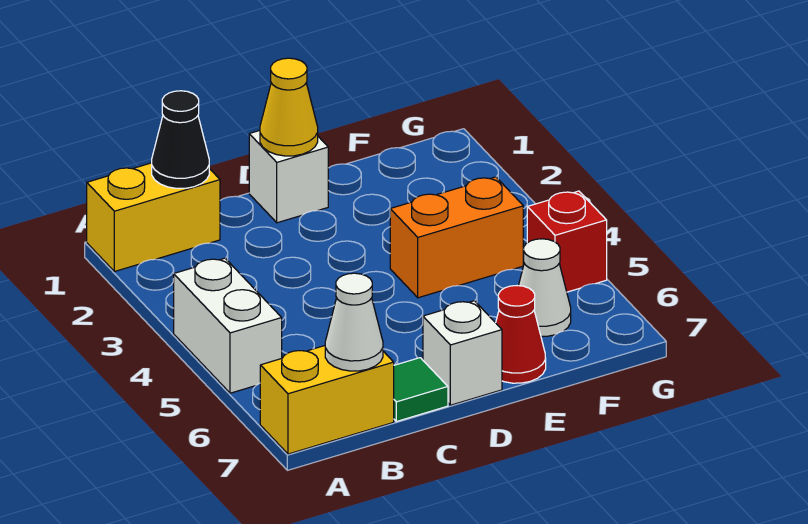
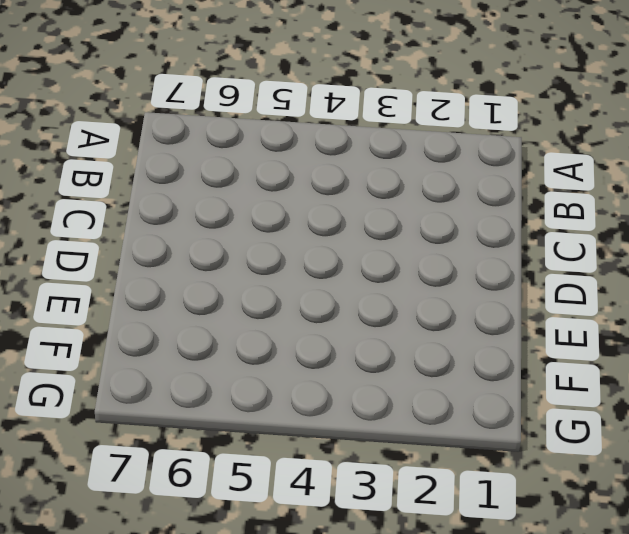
none -> yellow 1x2 brick [87,163,220,272]
none -> white 1x2 brick [174,258,282,393]
none -> yellow 1x2 brick [260,346,394,454]

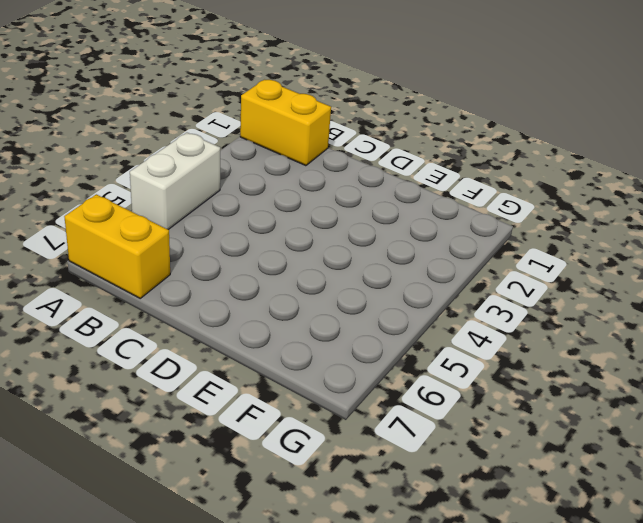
none -> green 1x1 tile [394,358,448,422]
none -> white 1x1 brick [249,131,328,223]
none -> white 1x1 brick [423,301,502,405]

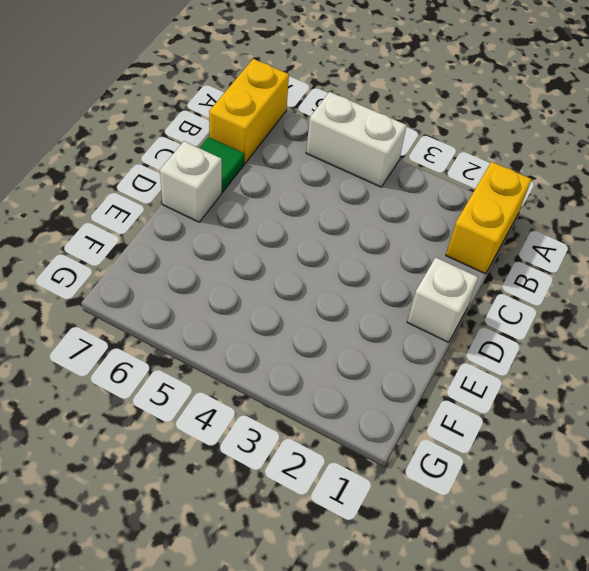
none -> orange 1x2 brick [390,177,523,298]
none -> red 1x1 cone [496,286,546,383]
none -> white 1x1 cone [519,239,571,336]

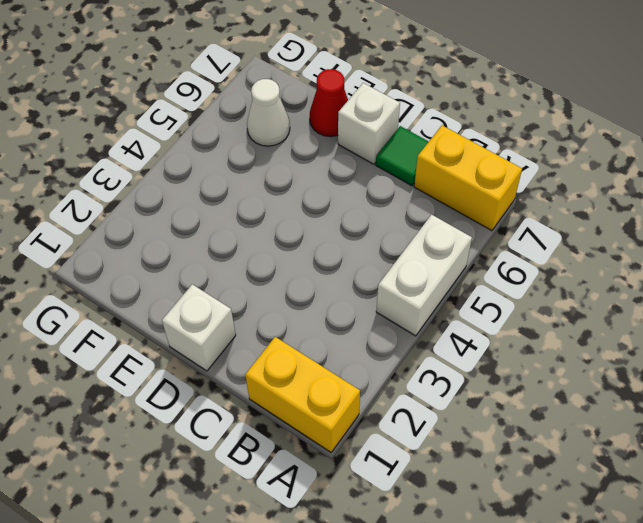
none -> orange 1x2 brick [390,177,523,298]
none -> red 1x1 brick [527,191,607,292]
none -> black 1x1 cone [152,91,209,188]

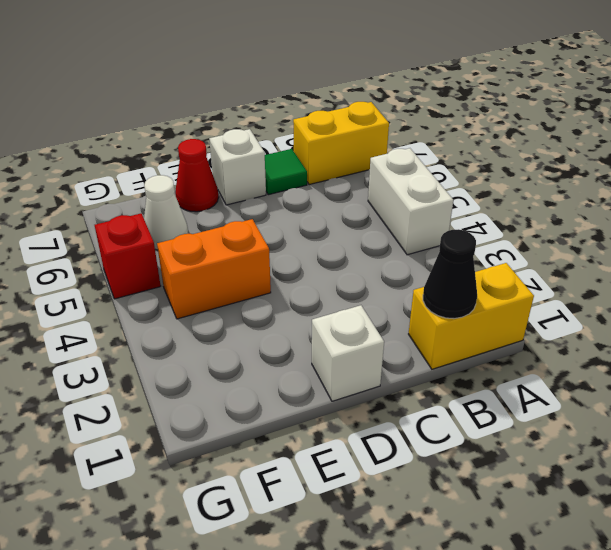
none -> white 1x1 cone [325,273,383,371]
none -> yellow 1x1 cone [260,58,318,156]

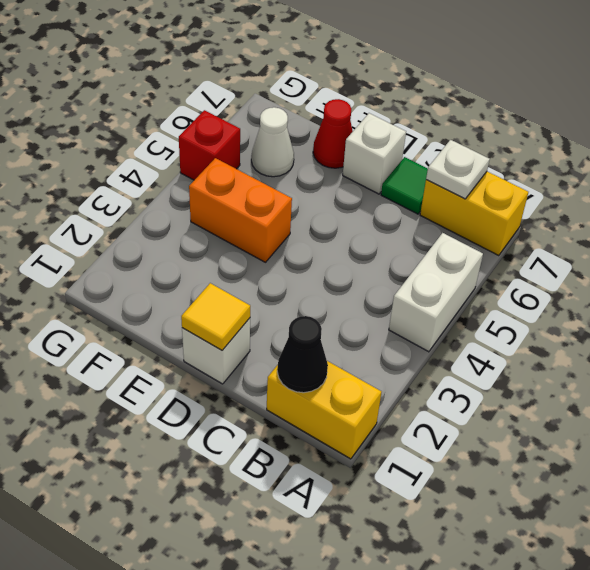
white 1x1 plate [426,140,490,199] -> white 1x1 cone [325,273,383,371]
yellow 1x1 tile [181,283,250,350] -> yellow 1x1 cone [260,58,318,156]

